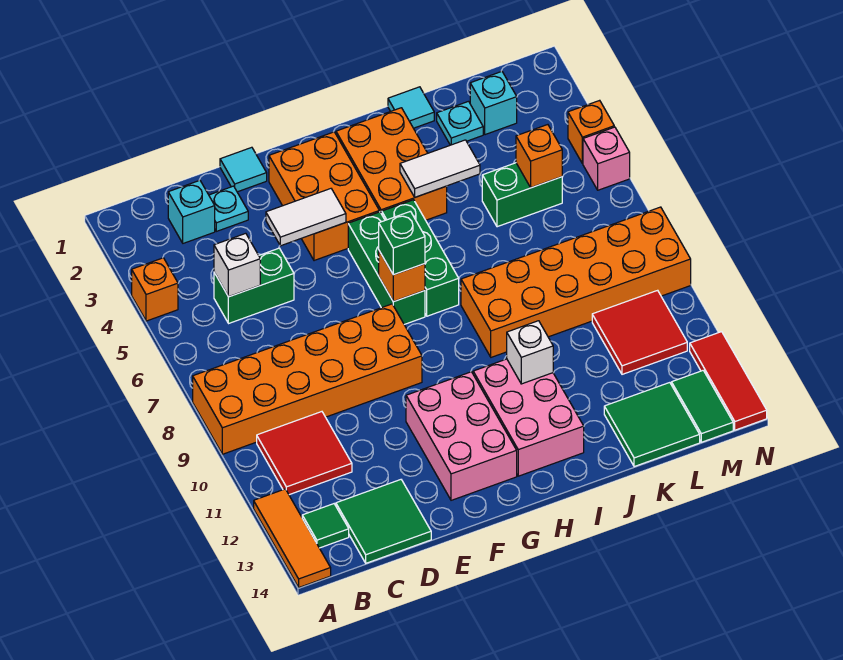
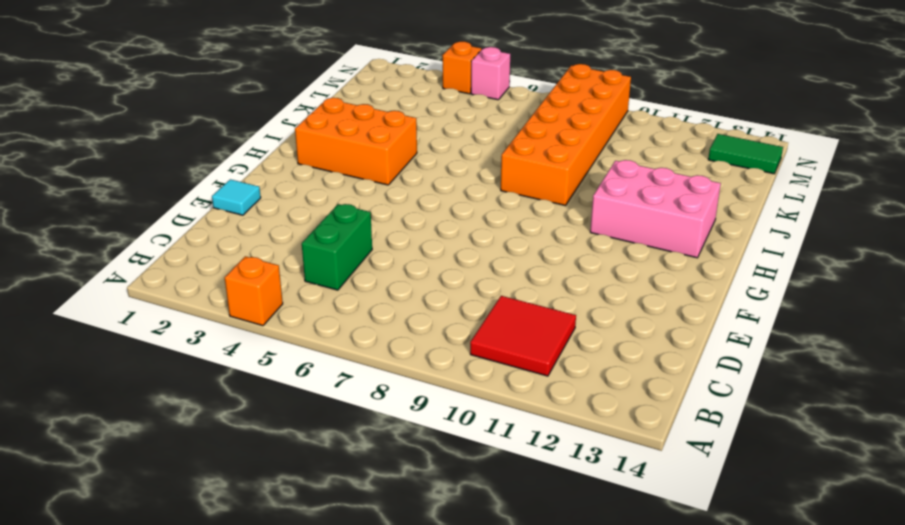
none -> orange 2x6 brick [193,304,422,454]
none -> orange 1x3 tile [254,489,331,587]
none -> green 1x1 tile [302,504,349,548]
none -> cyan 1x1 brick [168,180,215,243]

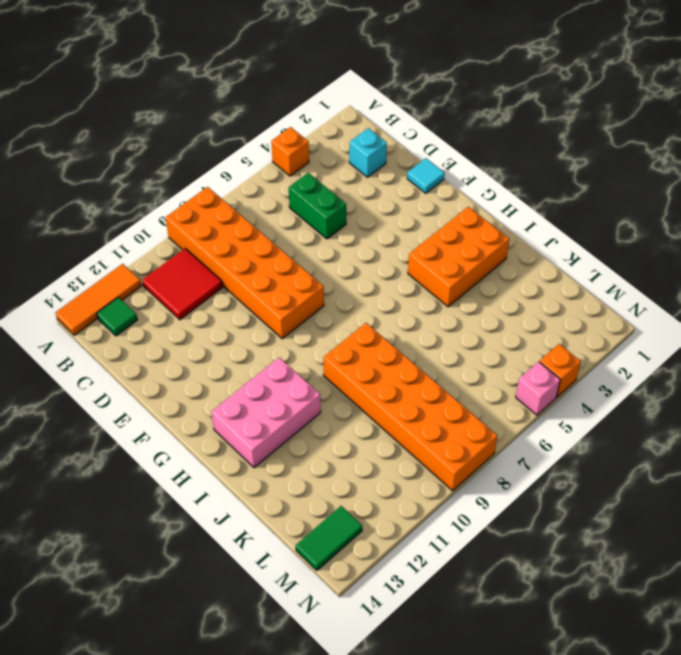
none -> green 2x2 tile [336,480,431,563]
none -> cyan 1x1 plate [209,186,248,231]
none -> orange 2x3 brick [269,132,379,261]
none -> pink 2x3 brick [406,372,517,500]

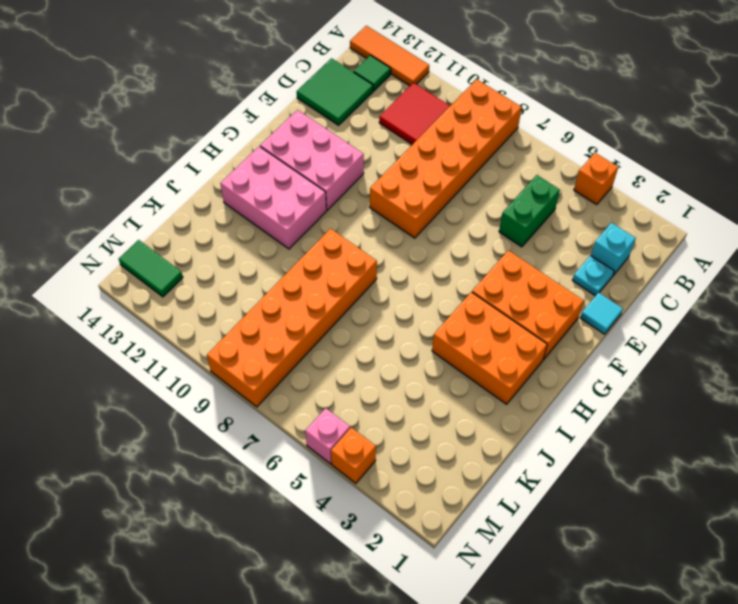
none -> green 1x3 brick [348,212,425,324]
none -> green 1x3 brick [382,200,459,316]
none -> cyan 1x1 tile [388,87,434,128]
none -> cyan 1x1 plate [437,101,483,145]

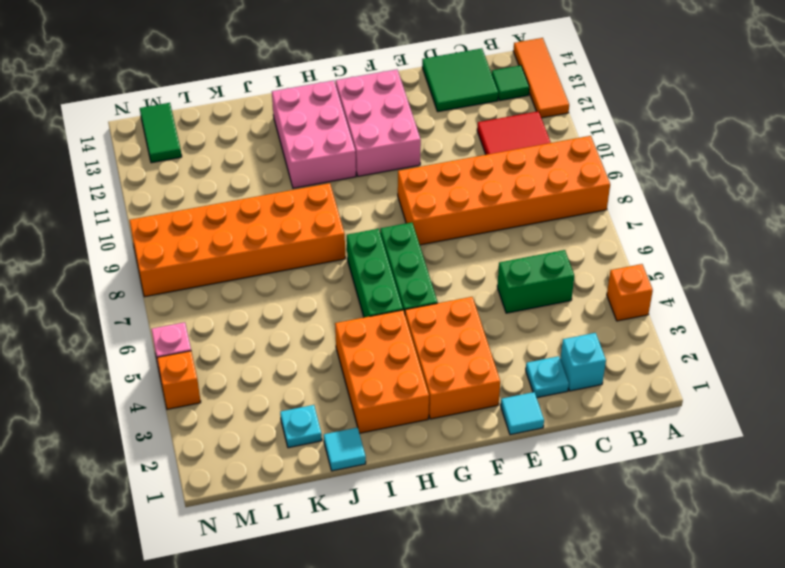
none -> green 1x2 brick [482,163,562,227]
none -> green 2x2 tile [604,383,700,467]
none -> cyan 1x1 brick [470,71,517,135]
none -> red 2x2 tile [592,290,687,374]

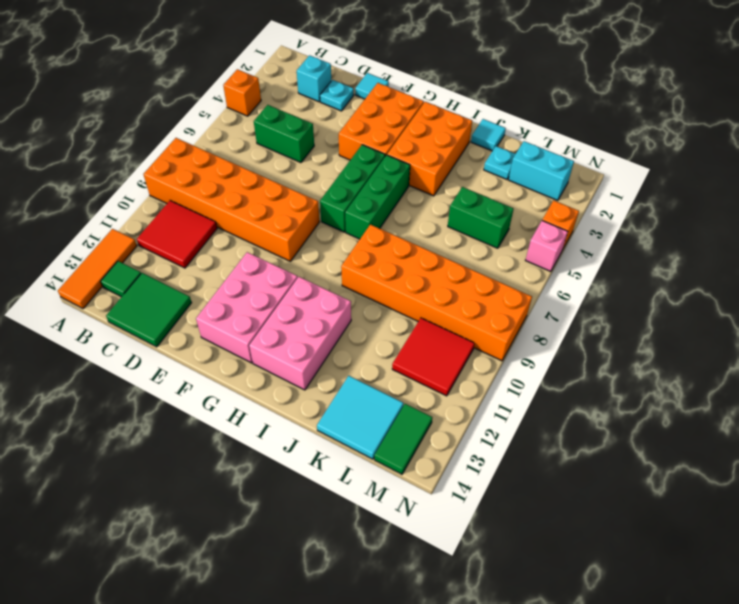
cyan 2x2 tile [317,376,404,459] -> green 2x2 tile [604,383,700,467]
cyan 1x2 brick [509,141,574,201] -> cyan 1x1 brick [470,71,517,135]
none -> red 1x3 tile [690,332,767,430]
none -> white 1x1 brick [214,233,260,297]
none -> white 1x2 tile [266,189,346,246]
none -> orange 1x1 brick [379,251,425,302]

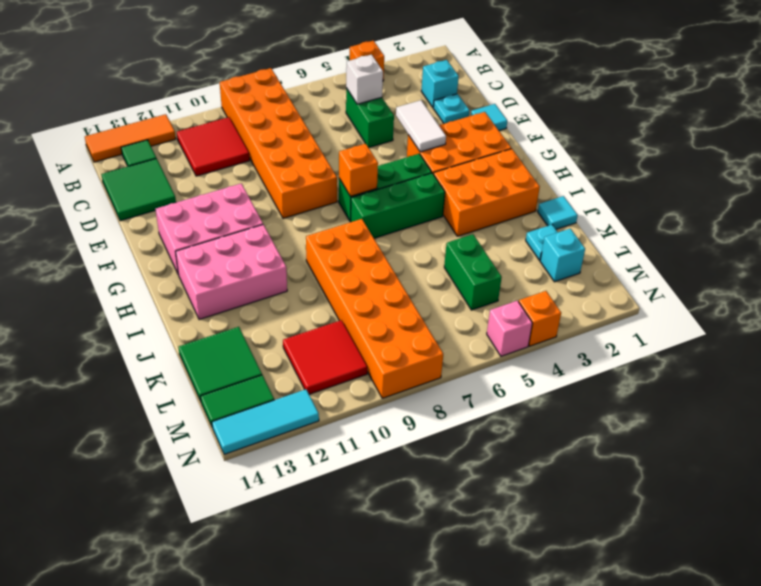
cyan 1x3 tile [212,389,319,454] -> red 1x3 tile [690,332,767,430]
none -> white 1x2 tile [400,140,480,197]
none -> white 1x1 brick [507,321,553,384]
none -> orange 1x1 brick [516,125,562,188]
none -> green 1x1 brick [379,211,425,275]

